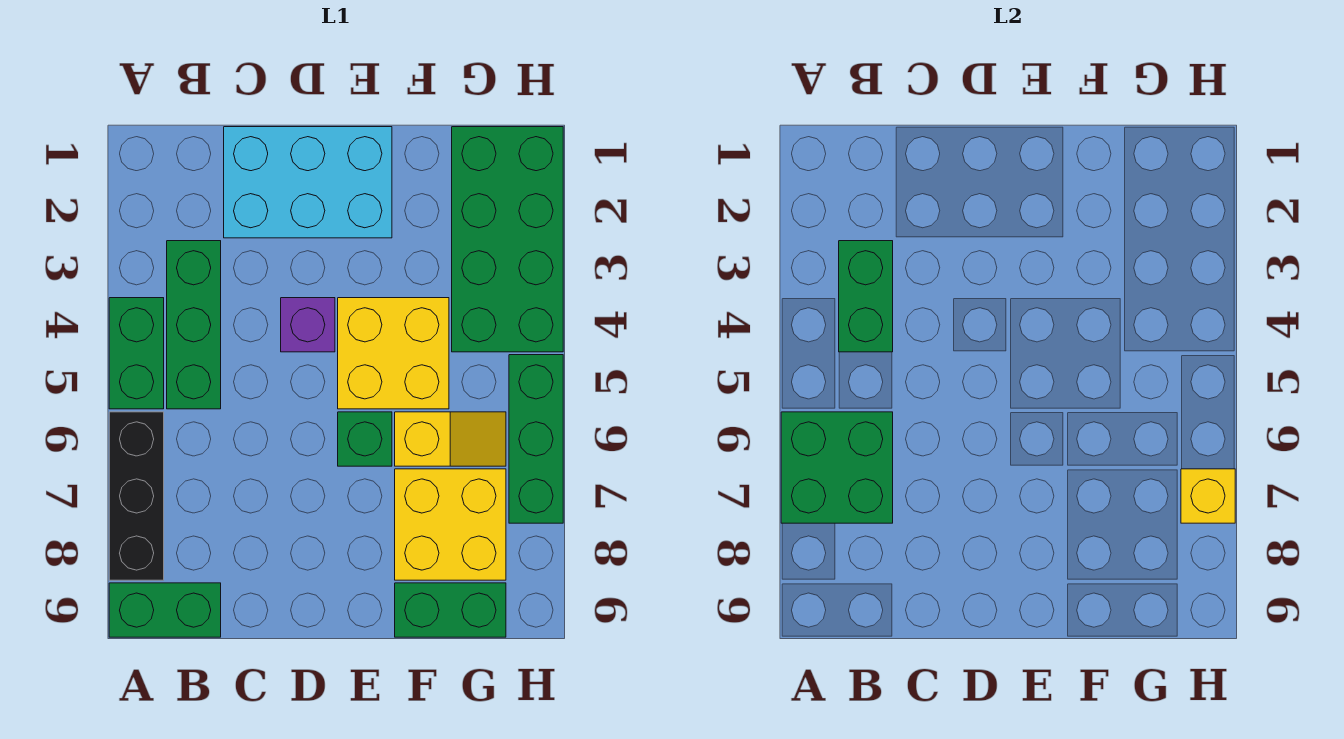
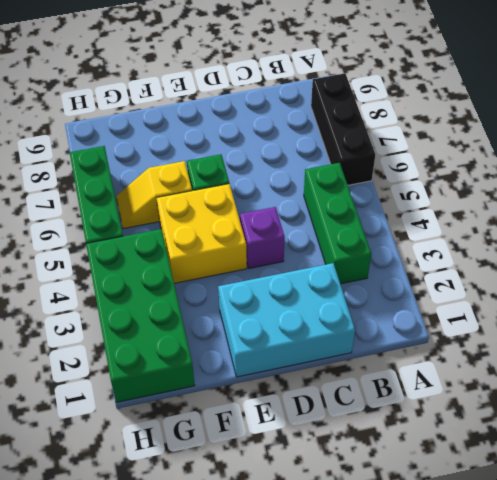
none -> green 1x2 brick [109,298,164,409]
none -> green 1x2 brick [109,583,221,637]
none -> yellow 2x2 brick [395,469,506,580]

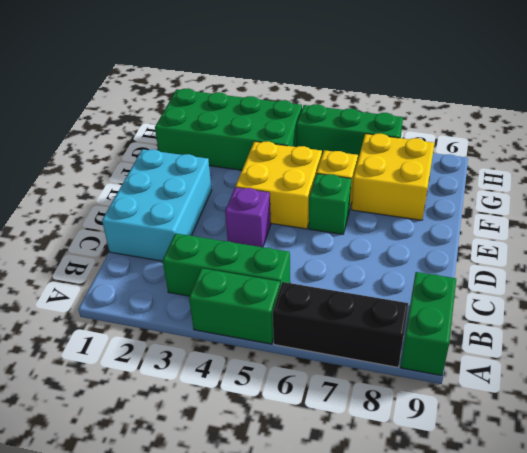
none -> green 1x2 brick [395,583,506,637]
none -> green 2x2 brick [781,412,893,523]
none -> green 1x2 brick [839,241,893,352]

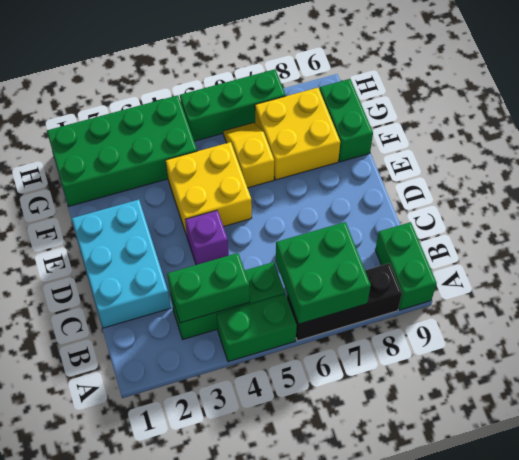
none -> green 1x1 brick [338,412,392,466]
none -> yellow 1x1 brick [1181,469,1235,523]

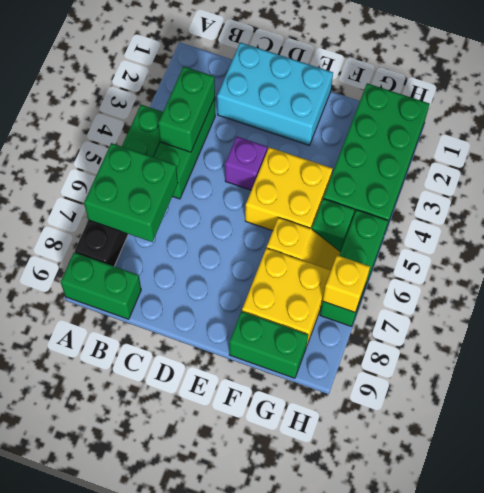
green 1x1 brick [312,199,355,252] -> green 1x1 brick moved to [338,412,392,466]

